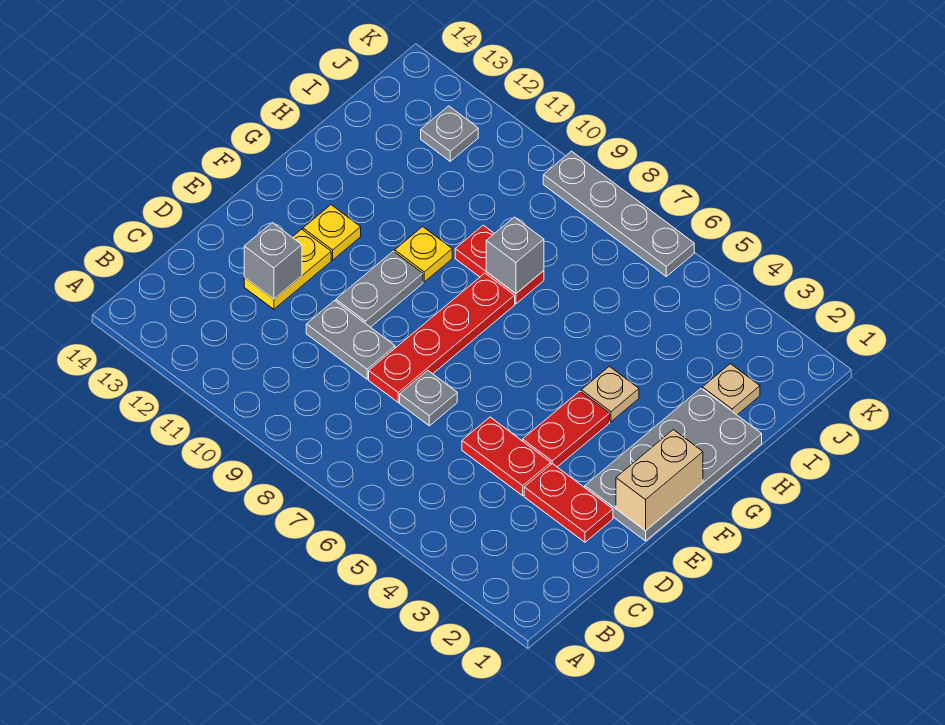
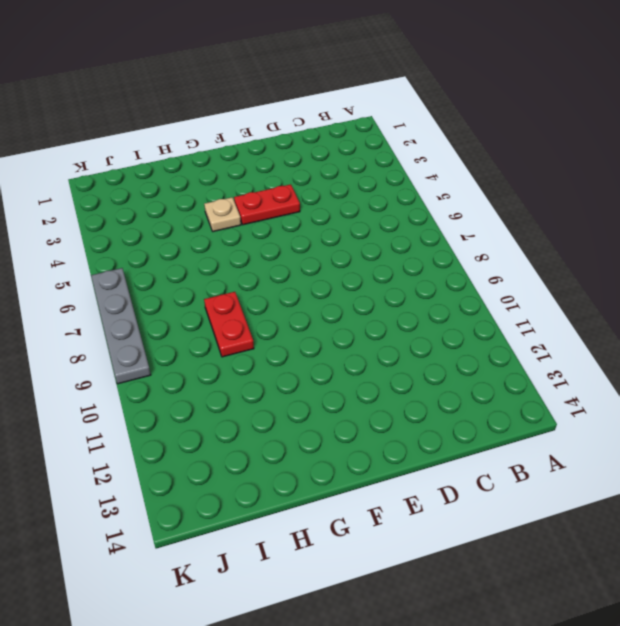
none -> red 1x2 plate [524,464,613,542]
none -> red 1x2 plate [462,417,551,496]
none -> grey 1x1 plate [400,371,457,426]

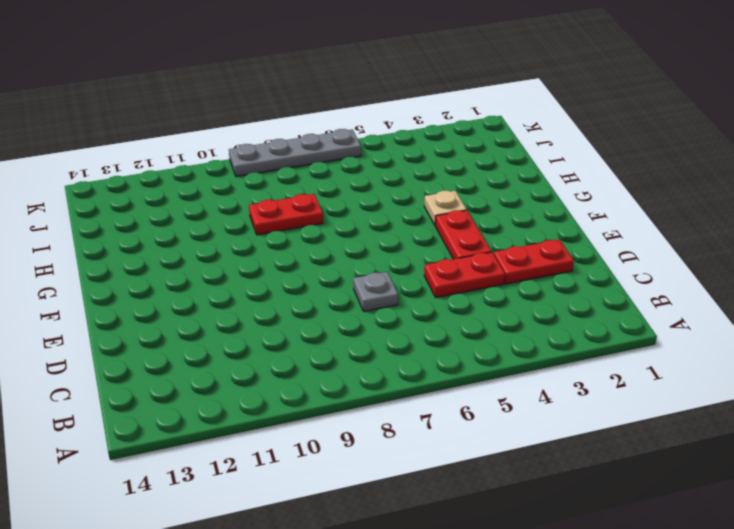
none -> red 1x4 plate [369,273,515,402]
none -> grey 1x2 plate [306,301,395,379]
none -> yellow 1x2 plate [244,229,331,309]

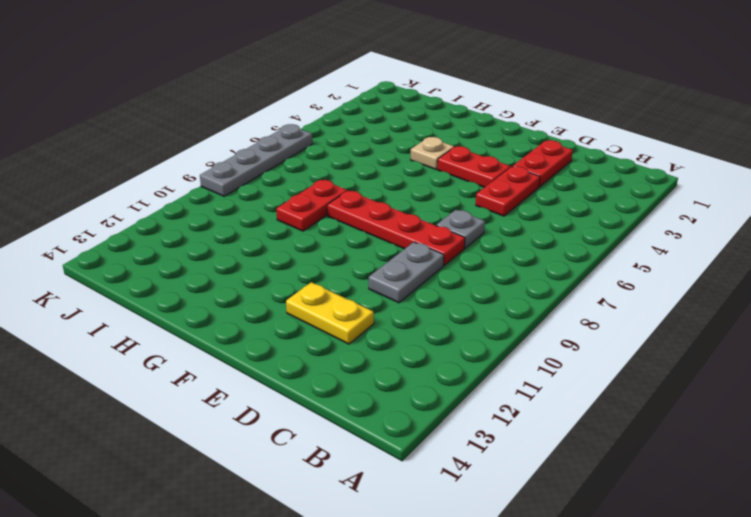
none -> grey 2x4 plate [585,389,762,541]
none -> grey 1x2 plate [336,251,423,327]
none -> yellow 1x1 plate [303,205,361,260]

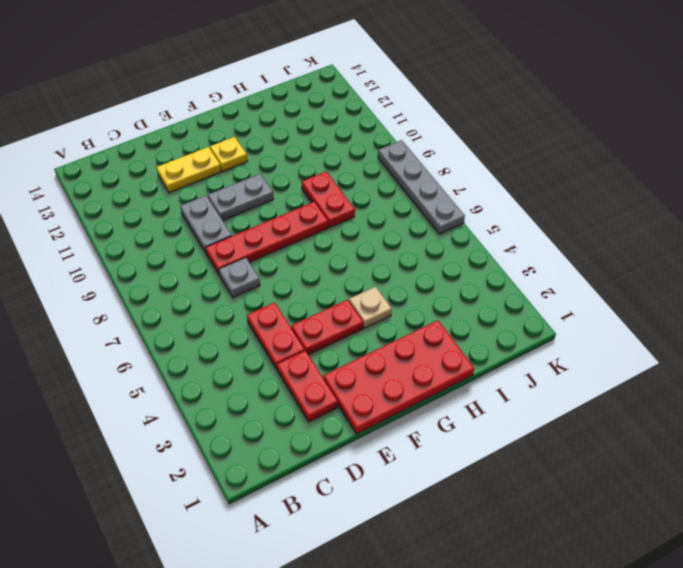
red 2x4 plate [323,320,474,434] -> grey 2x4 plate [585,389,762,541]
none -> yellow 1x1 plate [395,227,452,282]
none -> tan 1x1 plate [702,364,760,415]
none -> grey 1x1 plate [421,106,478,161]

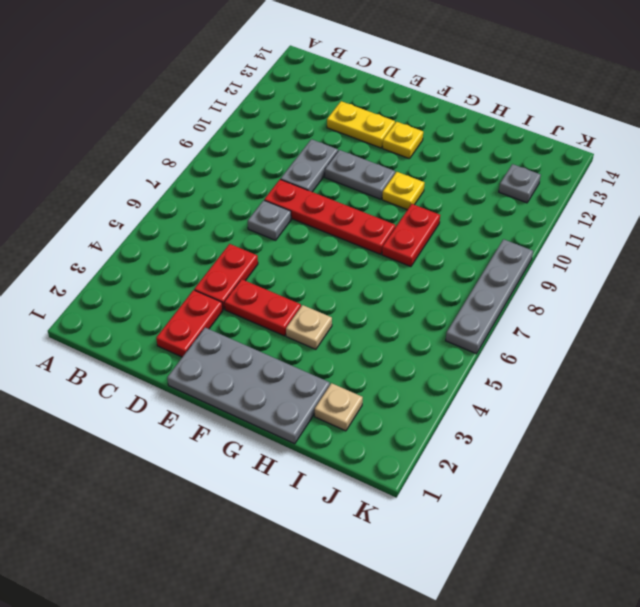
none -> grey 1x1 brick [244,223,302,299]
none -> tan 1x2 brick [616,430,703,531]
none -> grey 1x1 brick [486,217,544,293]

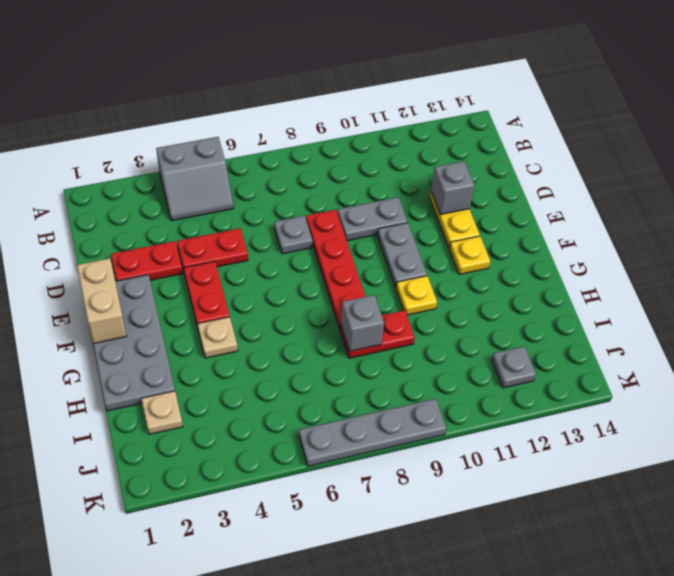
grey 2x2 slope [156,137,234,221] -> none

